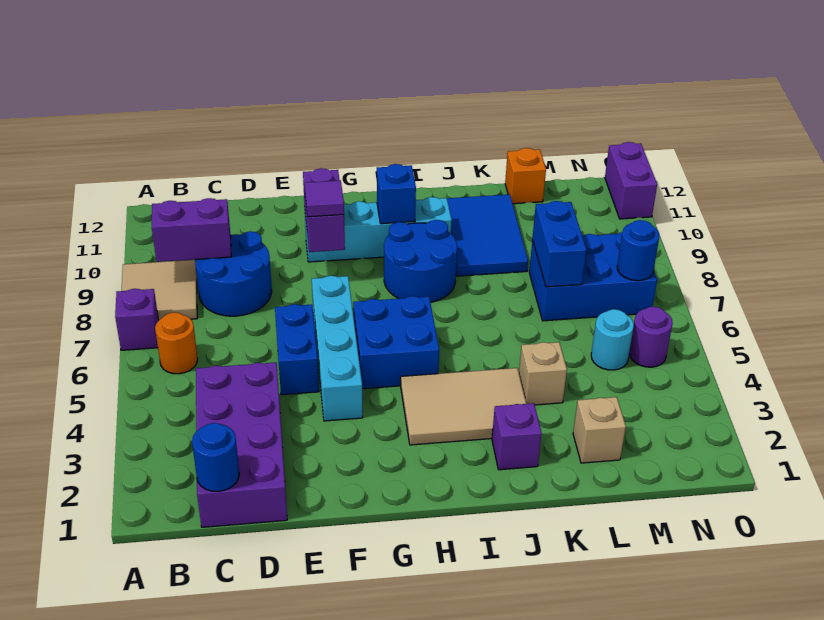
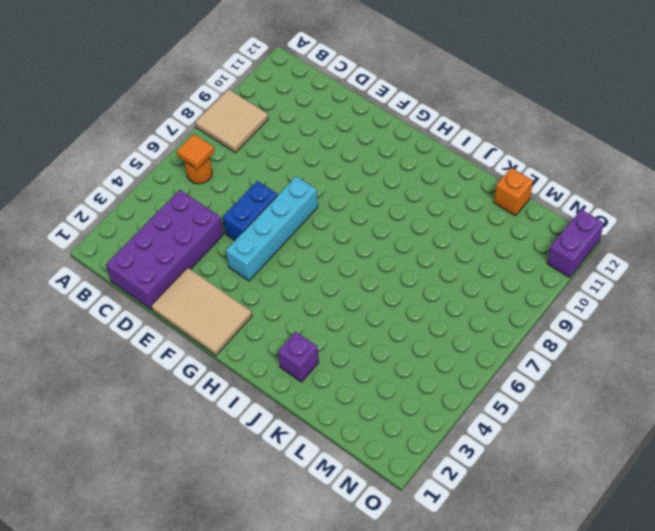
orange 1x1 tile [177,134,214,169] -> none
tan 2x3 tile [151,268,252,355] -> tan 2x3 tile moved to [401,368,526,445]
none -> purple 1x1 brick [115,289,159,350]
none -> blue 2x2 round brick [195,231,272,316]
none -> cyan 1x4 brick [305,197,452,262]

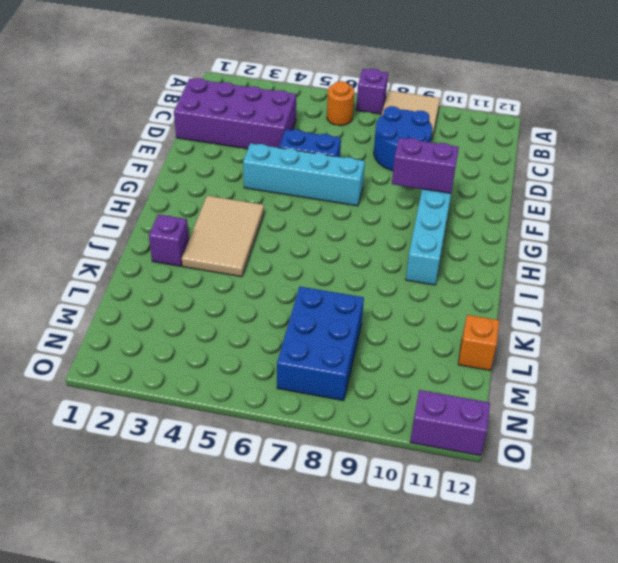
none -> blue 2x2 brick [353,296,439,389]
none -> blue 2x2 round brick [384,220,457,302]
none -> blue 2x3 tile [447,194,528,276]

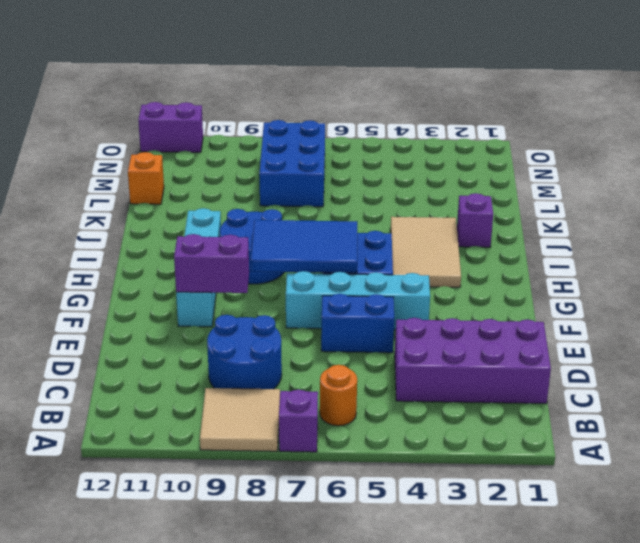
blue 2x3 tile [251,220,357,273] -> blue 2x3 tile moved to [447,194,528,276]
none -> tan 1x1 brick [519,342,567,405]
none -> tan 1x1 brick [573,397,626,463]
none -> cyan 1x1 round brick [591,309,634,370]

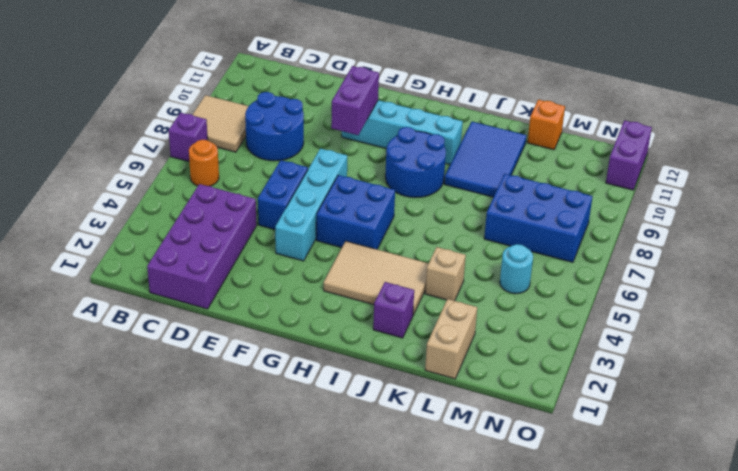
tan 1x2 brick [425,299,477,379] -> tan 1x1 brick [573,397,626,463]
none -> purple 1x1 round brick [629,307,673,367]
none -> purple 1x2 brick [152,198,231,262]
none -> blue 1x1 round brick [192,423,239,492]

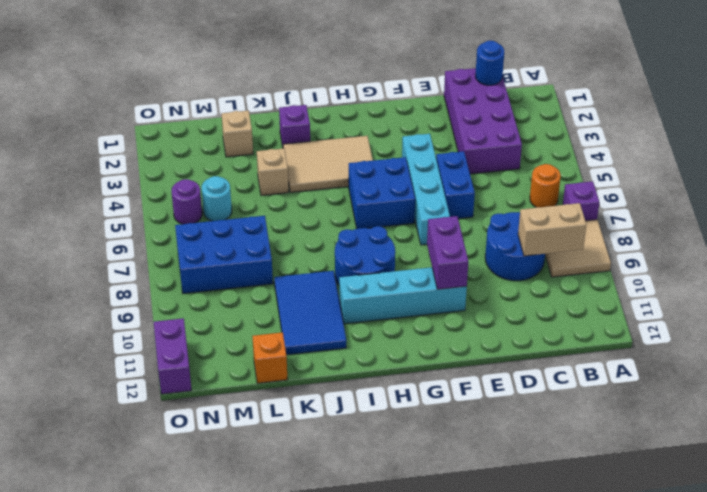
tan 1x2 brick [518,203,586,256] -> purple 1x2 brick [152,198,231,262]
none -> blue 1x1 brick [377,164,416,224]
none -> blue 1x2 brick [532,201,587,287]
none -> blue 1x1 round brick [617,220,659,281]

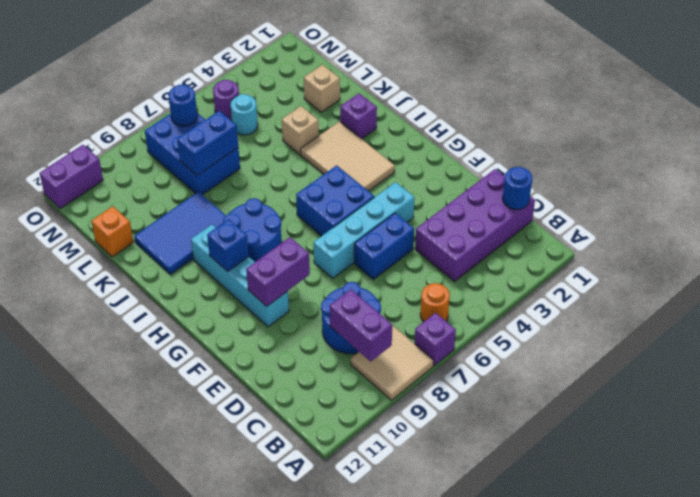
none -> purple 1x1 tile [305,180,344,217]

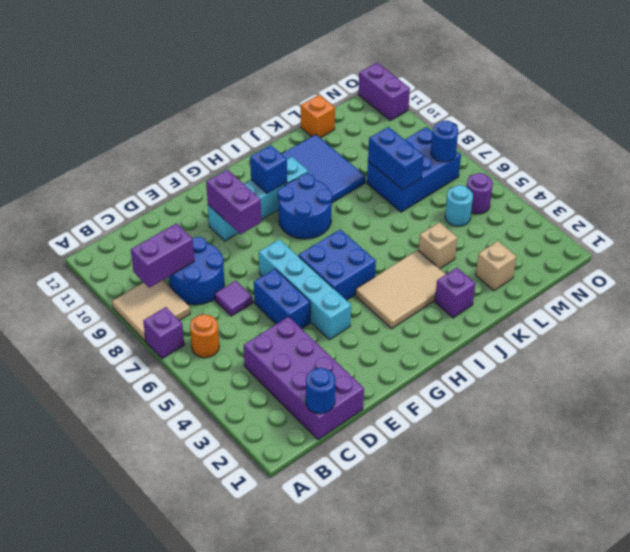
purple 1x1 tile [215,281,253,316] -> purple 1x1 tile moved to [305,180,344,217]

